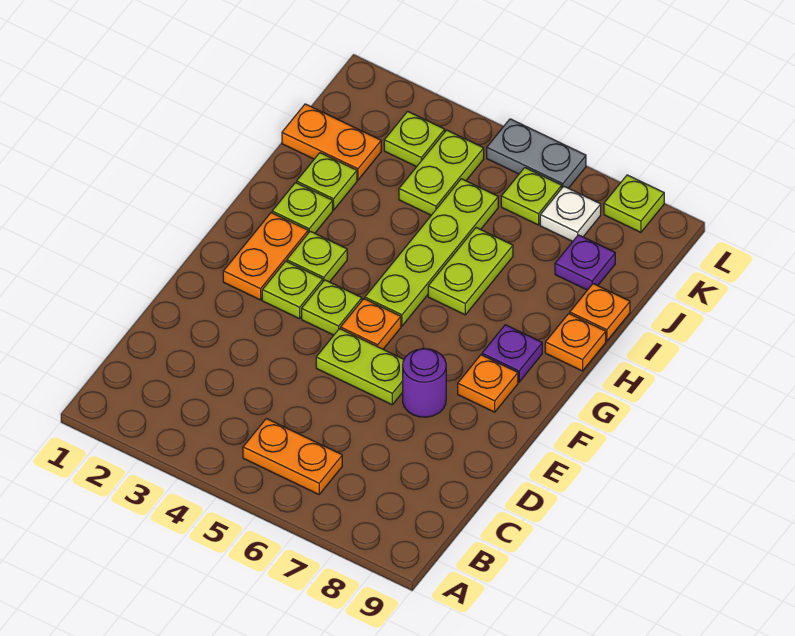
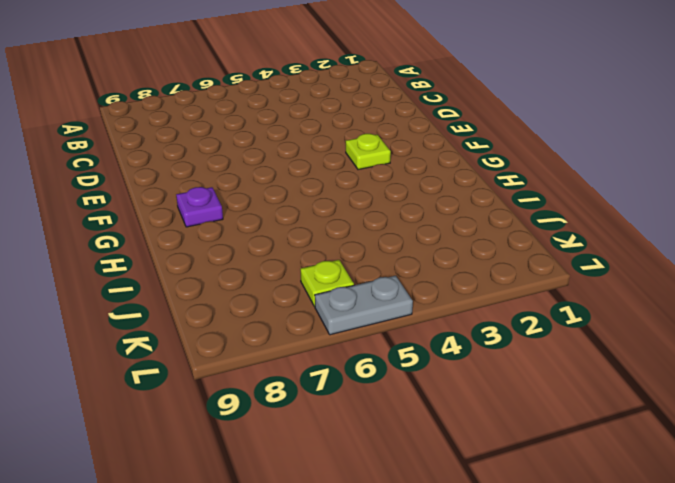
none -> orange 1x2 plate [243,419,342,494]
none -> lime 1x2 plate [316,329,404,405]
none -> purple 1x1 round brick [403,349,446,417]

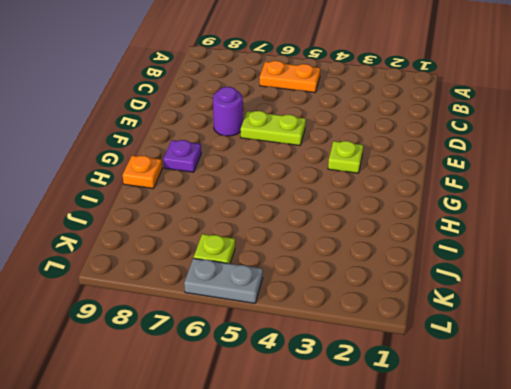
none -> orange 1x2 plate [223,213,308,300]
none -> lime 1x1 plate [302,280,362,335]
none -> orange 1x1 plate [341,299,401,349]

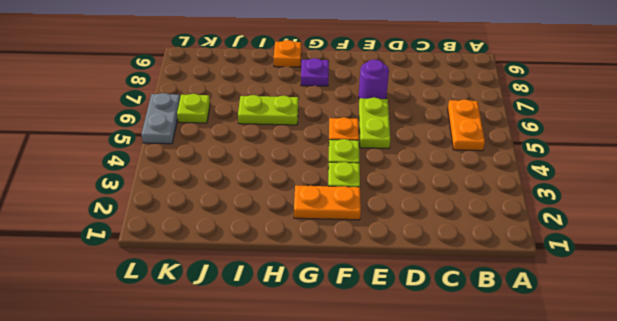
none -> orange 1x1 plate [458,355,518,412]
none -> lime 1x1 plate [287,231,347,282]
none -> lime 1x4 plate [365,179,498,326]

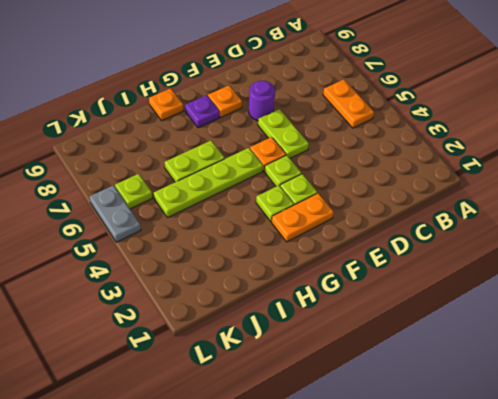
none -> lime 1x1 plate [272,183,333,233]
none -> lime 1x1 plate [297,153,357,210]
none -> orange 1x1 plate [570,284,630,341]

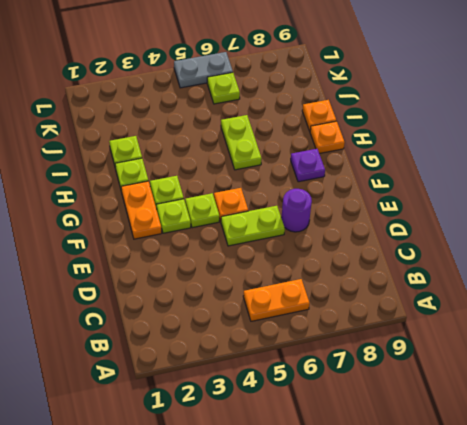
none -> orange 1x1 plate [458,355,518,412]
none -> lime 1x4 plate [365,179,498,326]
none -> orange 1x2 plate [282,104,381,180]

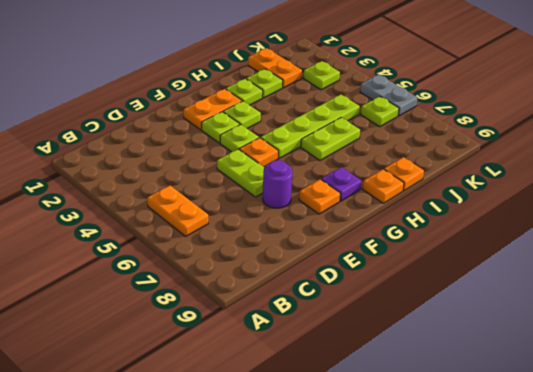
none -> lime 1x2 plate [399,130,484,215]
none -> purple 1x1 plate [555,235,615,290]
none -> white 1x1 plate [540,186,601,241]

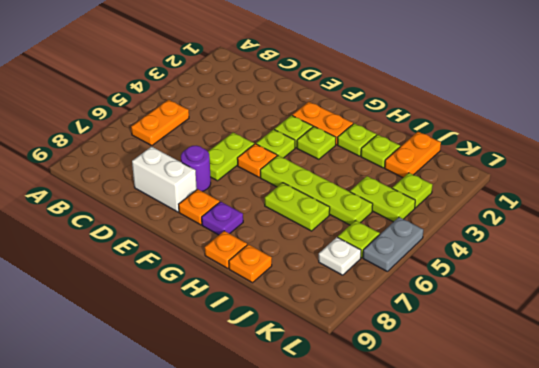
white 1x2 brick [132,147,197,212] -> none
none -> purple 1x1 plate [555,235,615,290]
none -> lime 1x1 plate [604,175,664,232]

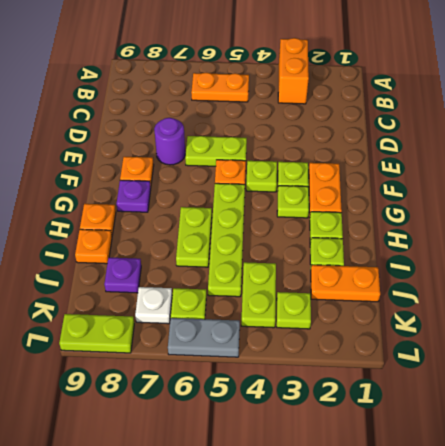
orange 1x2 brick [278,38,309,104] -> none
lime 1x2 plate [59,314,134,353] -> lime 1x1 plate [604,175,664,232]

